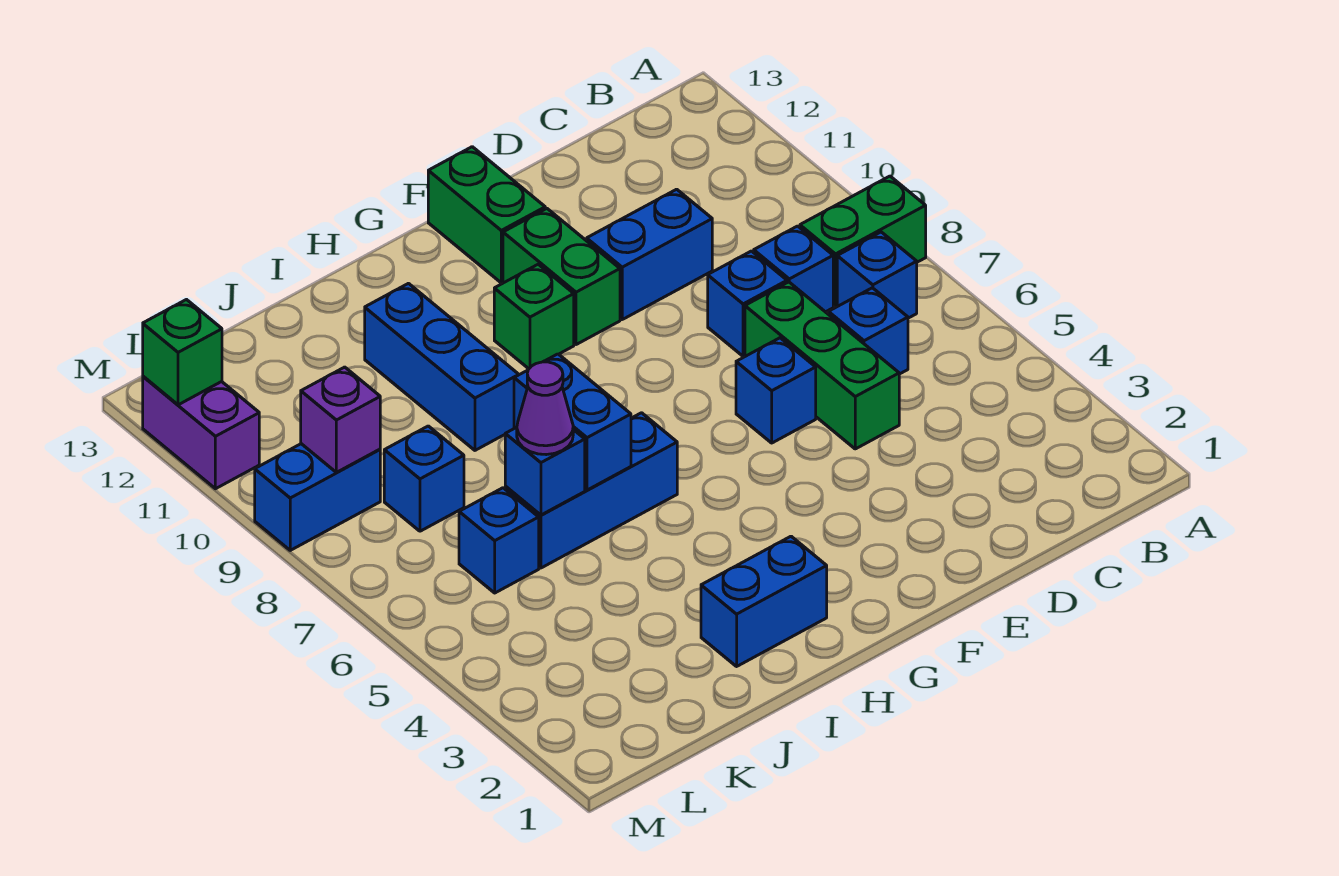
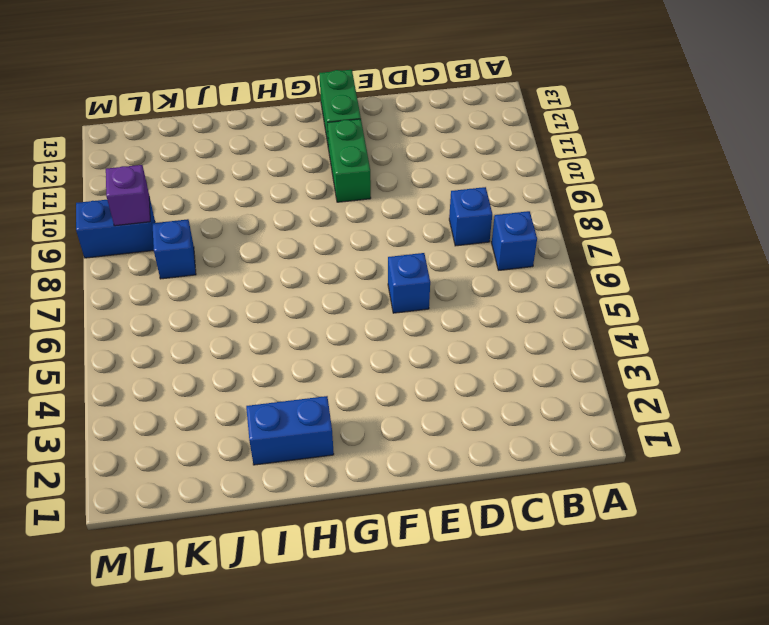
none -> green 1x2 brick [800,176,926,306]
none -> blue 1x1 brick [828,288,908,374]
none -> green 1x3 brick [745,282,899,449]

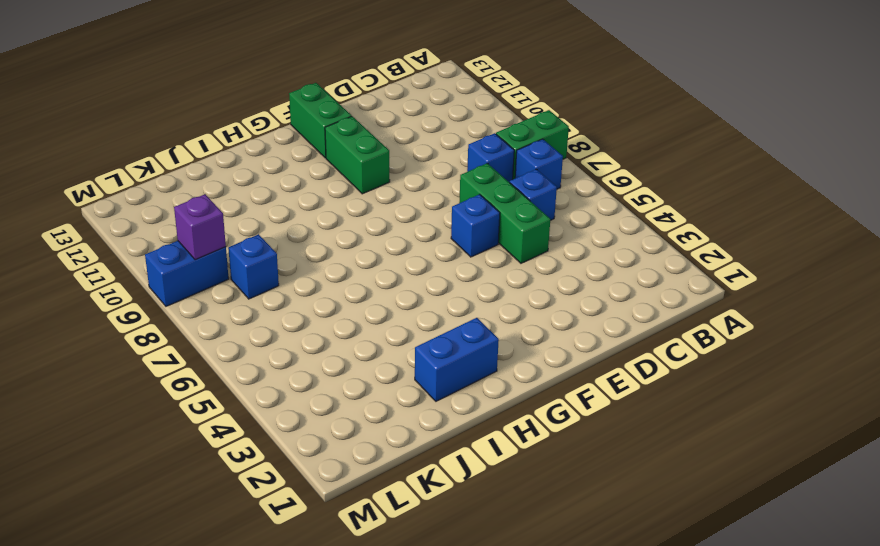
none -> blue 1x1 brick [708,251,787,356]
none -> blue 1x2 brick [587,189,712,319]
none -> green 1x1 brick [494,264,574,369]

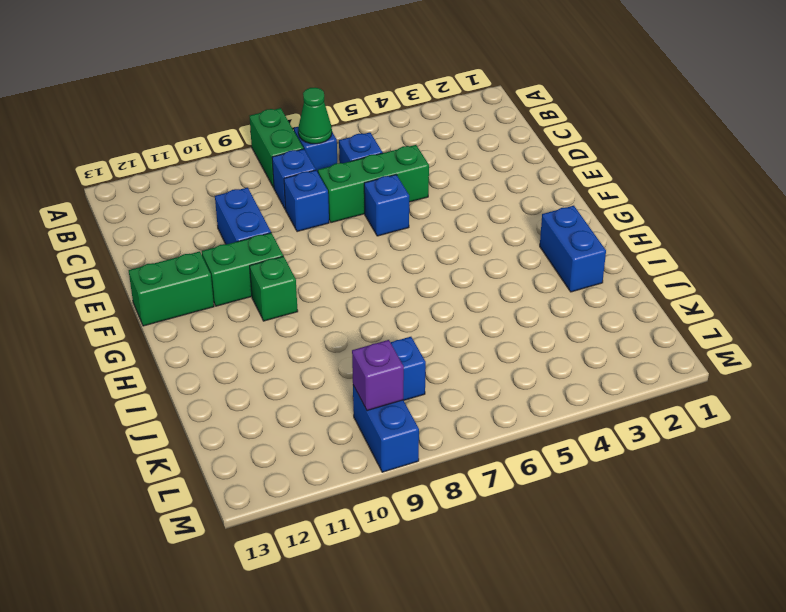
green 1x1 cone [298,87,332,144] -> none
none -> blue 1x3 brick [505,413,677,568]
none -> blue 1x3 brick [365,283,519,450]
none -> blue 1x1 brick [459,488,539,593]

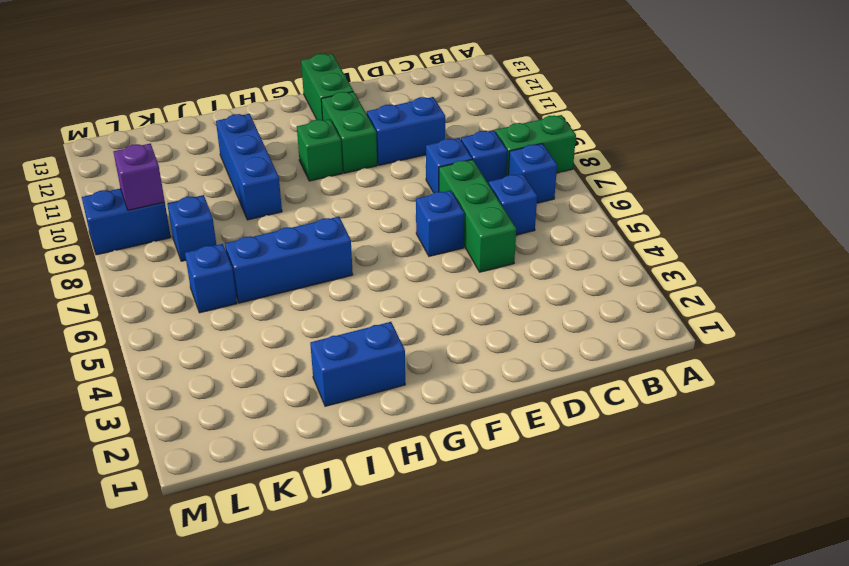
none -> purple 1x2 brick [143,376,259,489]
none -> blue 1x2 brick [514,354,631,490]
none -> blue 1x1 brick [505,427,585,515]

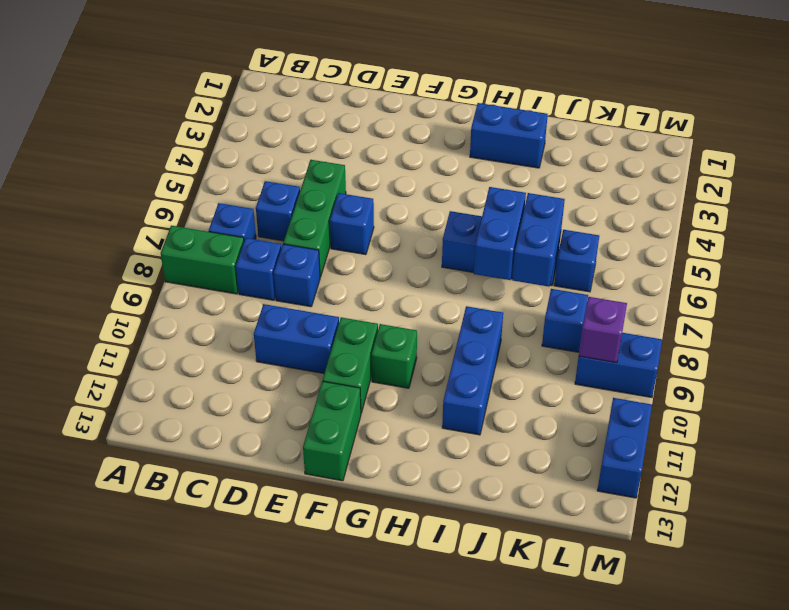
blue 1x2 brick [512,193,565,287] -> blue 1x1 brick [505,427,585,515]
blue 1x2 brick [597,398,652,498] -> purple 1x2 brick [143,376,259,489]
none -> green 1x1 brick [143,300,222,405]
none -> purple 1x1 cone [517,362,573,455]

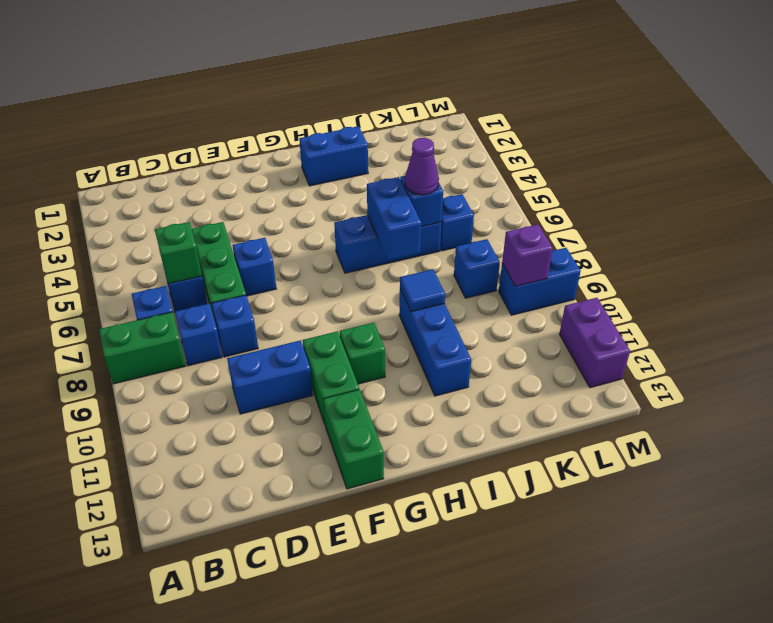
green 1x1 brick [155,222,202,284] -> green 1x1 brick moved to [143,300,222,405]
blue 1x1 tile [400,269,445,312] -> none

